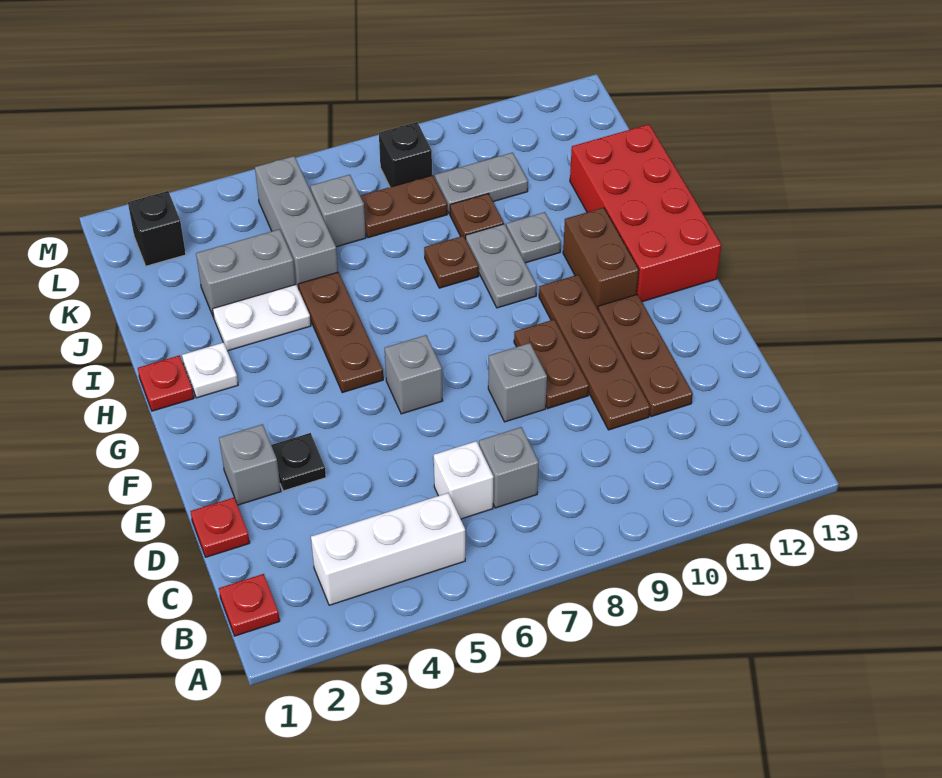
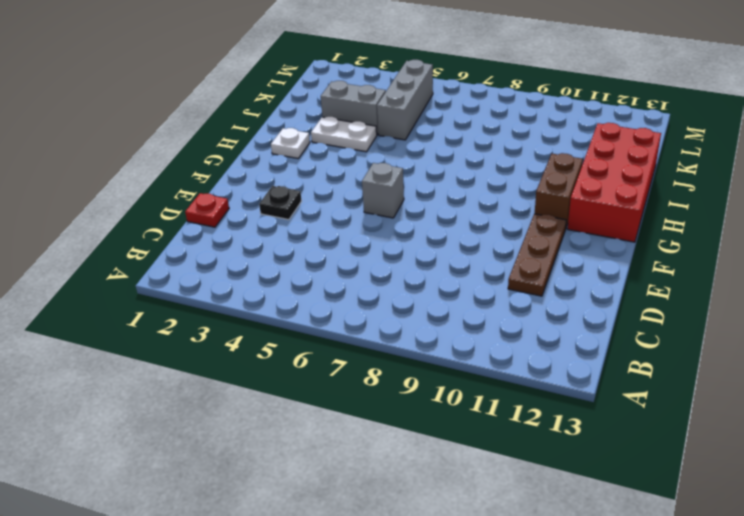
none -> red 1x1 plate [219,574,280,636]
none -> white 1x3 brick [311,493,465,605]
none -> white 1x1 brick [434,441,494,519]

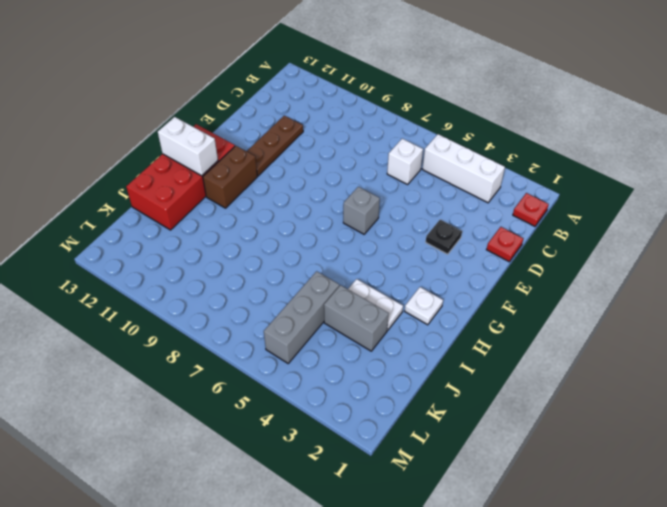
white 1x2 brick [158,117,218,176] -> none
none -> grey 1x1 brick [479,427,539,508]
none -> brown 1x4 plate [539,275,650,430]
none -> grey 1x1 brick [219,424,281,505]

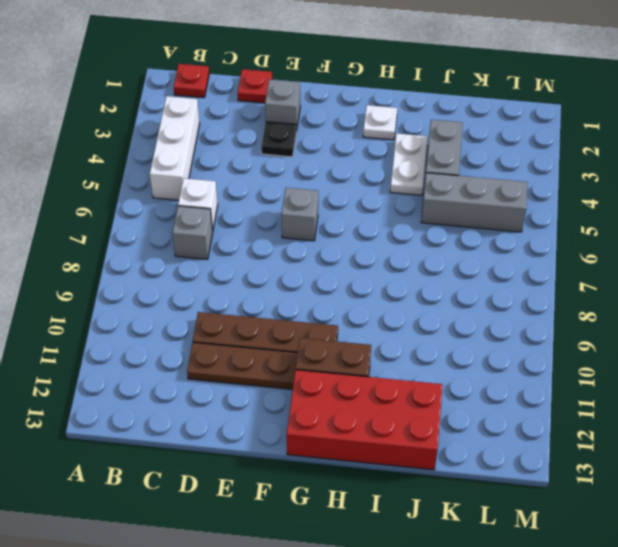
none -> grey 1x1 brick [488,343,547,422]
none -> brown 1x2 plate [514,320,589,408]
none -> brown 1x3 plate [298,272,383,393]

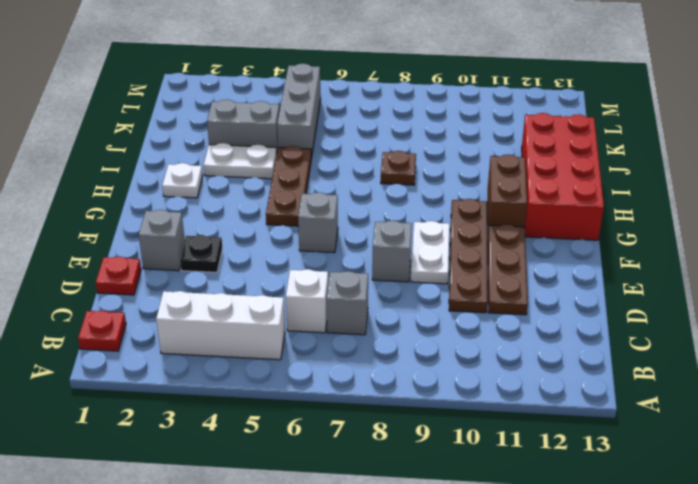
white 1x2 plate [411,221,450,284] -> brown 1x2 plate [514,320,589,408]
none -> red 1x1 plate [138,355,194,411]
none -> grey 1x2 plate [466,224,537,308]
none -> grey 1x1 plate [506,212,561,263]

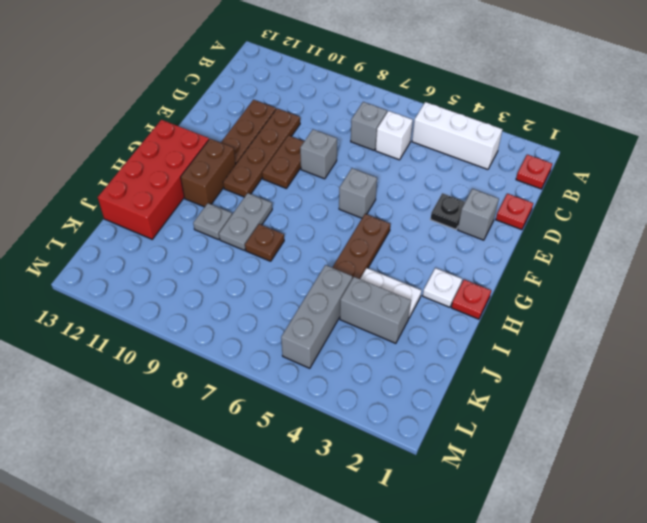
none -> brown 1x1 plate [450,194,504,239]
none -> grey 1x1 brick [310,175,366,247]
none -> brown 1x2 plate [361,175,447,238]

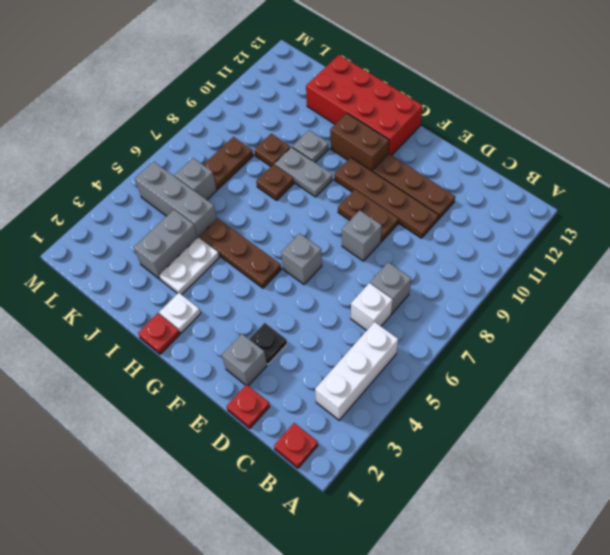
none -> grey 1x2 plate [435,153,528,214]
none -> black 1x1 brick [128,191,186,266]
none -> black 1x1 brick [379,122,432,187]

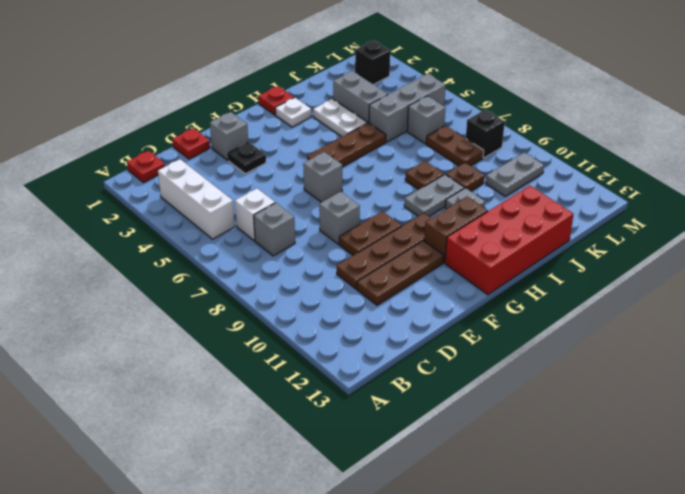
grey 1x2 plate [486,152,544,196] -> grey 1x2 plate turned to [435,153,528,214]

